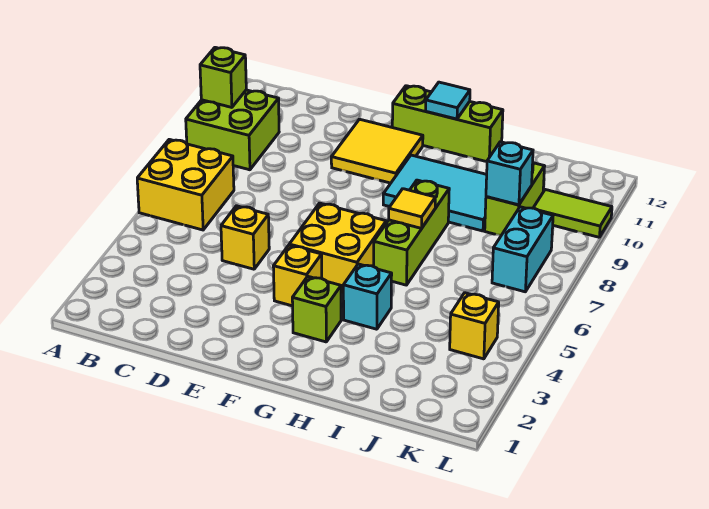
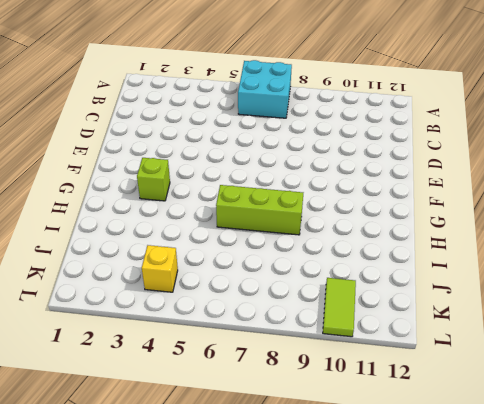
cyan 2x2 brick [238,60,292,118] -> yellow 2x2 brick [137,139,234,230]
none -> lime 2x2 brick [186,90,279,170]
none -> yellow 1x1 brick [221,206,269,269]
none -> yellow 2x2 tile [331,119,423,183]

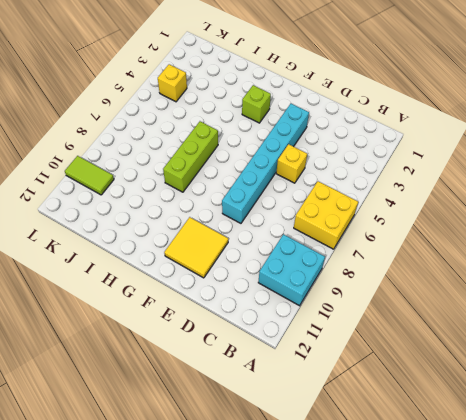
cyan 2x2 brick [258,234,325,306] -> lime 2x2 brick [186,90,279,170]
cyan 1x6 brick [222,104,309,223] -> none
none -> yellow 1x1 brick [273,245,322,306]
none -> yellow 2x2 brick [289,203,386,294]
none -> lime 1x3 brick [392,86,503,162]

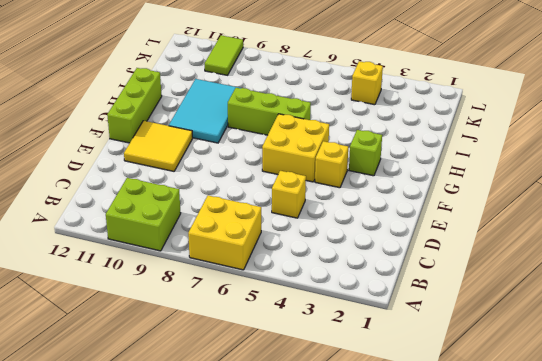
none -> cyan 1x1 brick [343,264,392,329]
none -> lime 1x2 brick [485,163,545,236]
none -> cyan 1x2 brick [492,207,553,292]

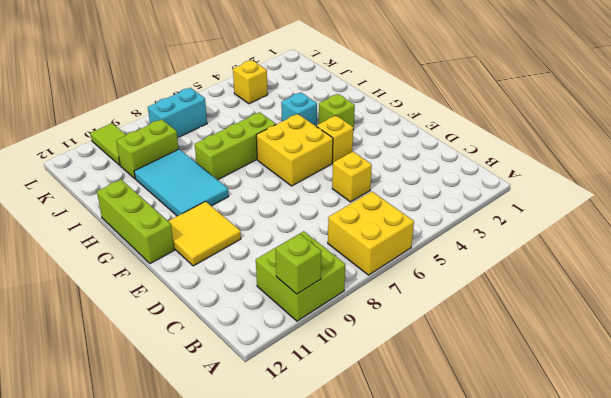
none -> cyan 1x1 tile [426,82,470,119]
none -> yellow 1x1 tile [389,189,435,228]
none -> cyan 1x1 brick [486,142,533,205]

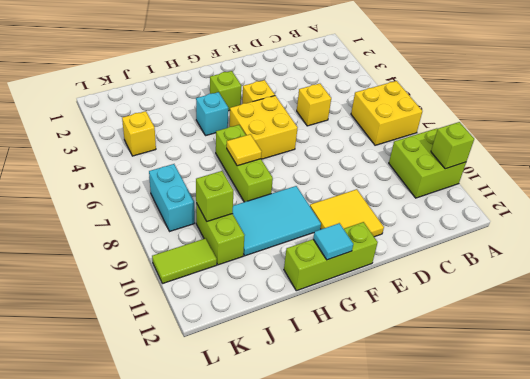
lime 1x1 brick [196,171,233,221] -> cyan 1x1 brick [486,142,533,205]

